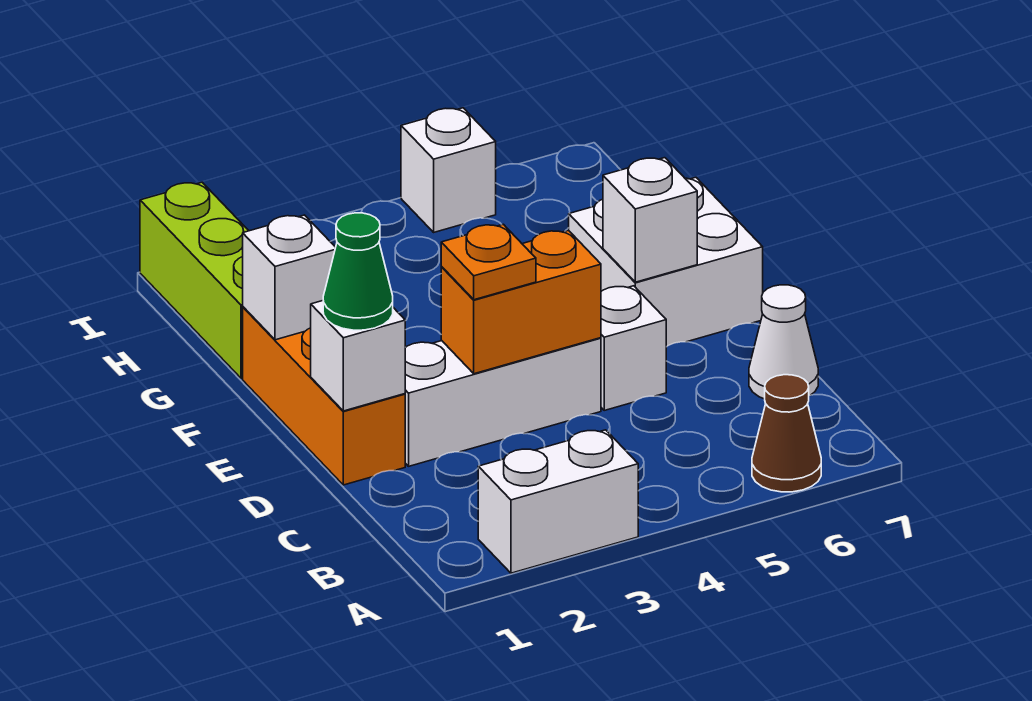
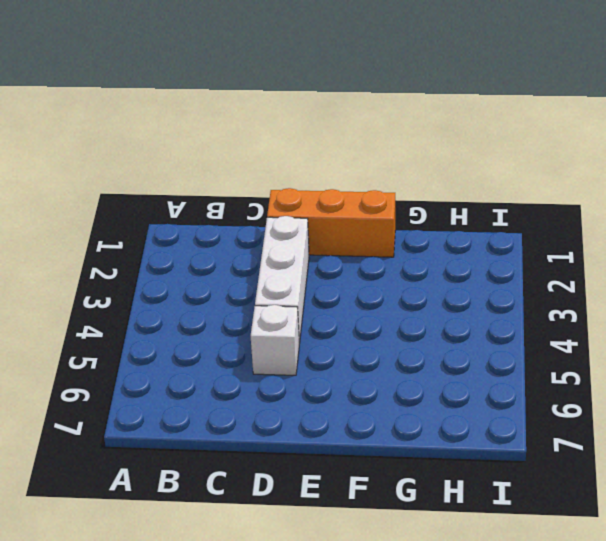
none -> white 1x2 brick [478,430,638,573]
none -> brown 1x1 cone [752,375,821,492]
none -> white 1x1 cone [749,285,818,399]

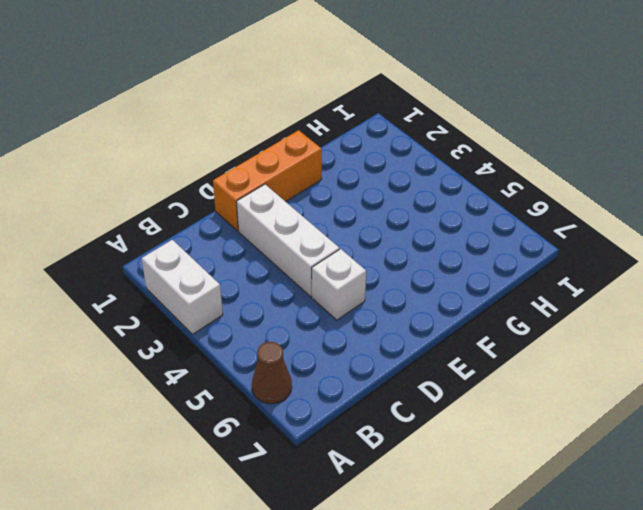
none -> white 1x1 cone [749,285,818,399]
none -> white 2x2 brick [569,177,763,347]
none -> lime 1x3 brick [140,182,249,378]

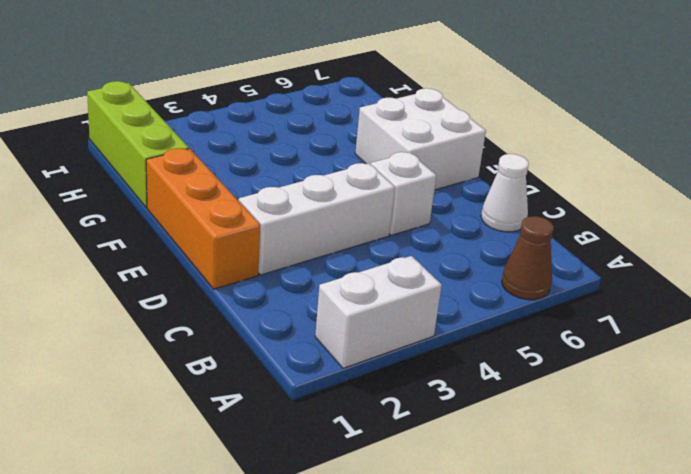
none -> white 1x1 brick [401,108,496,232]
none -> white 1x1 brick [311,301,405,411]
none -> orange 1x2 brick [441,230,601,374]

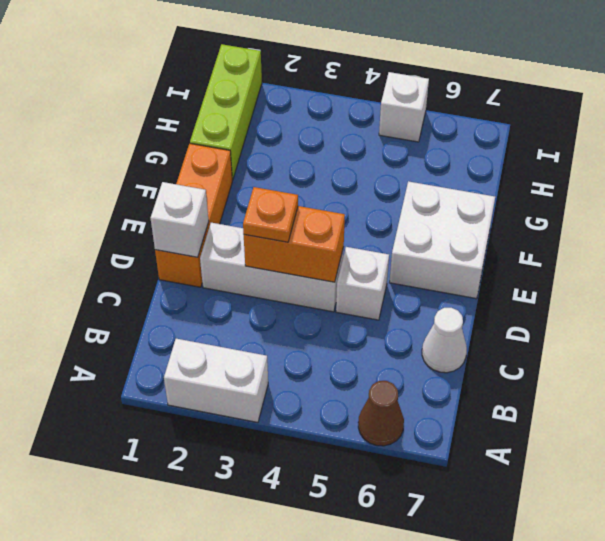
none -> white 1x1 brick [603,158,697,282]
none -> white 1x1 brick [243,215,336,340]
none -> green 1x1 cone [323,213,393,330]

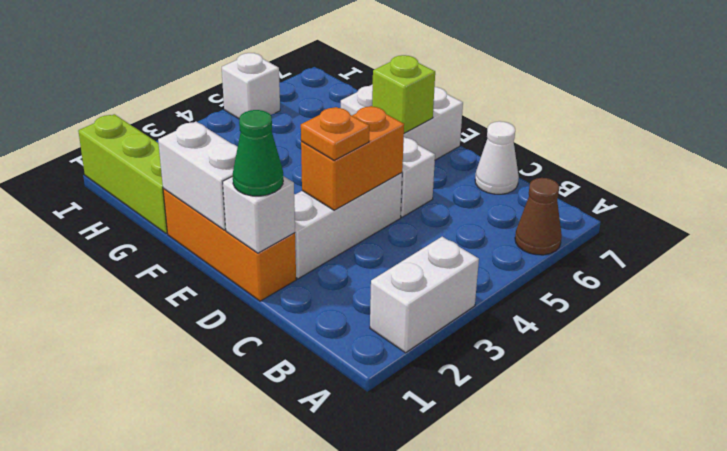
white 1x2 brick [158,122,238,230] -> white 1x1 brick [243,215,336,340]
lime 1x1 brick [372,55,435,133] -> white 1x1 brick [603,158,697,282]

